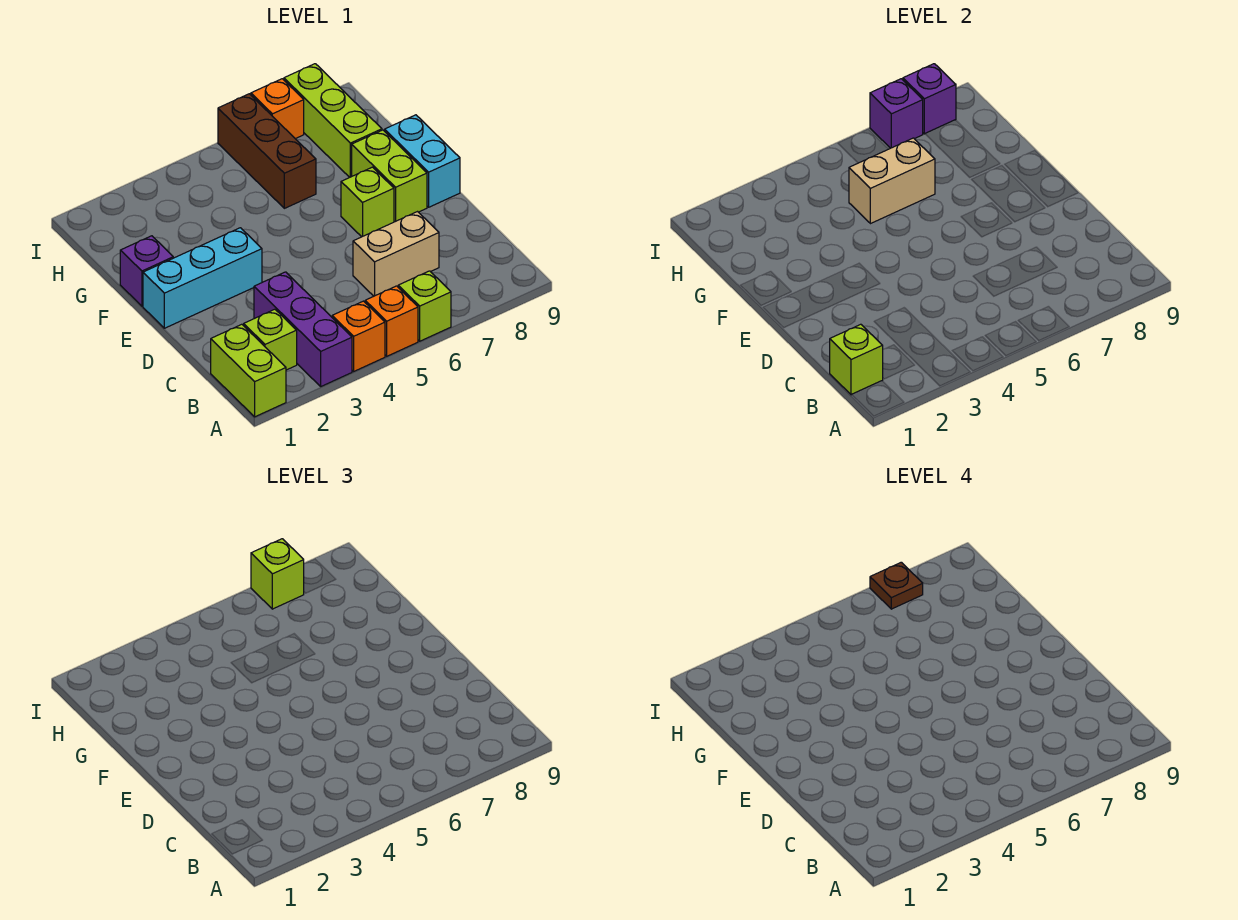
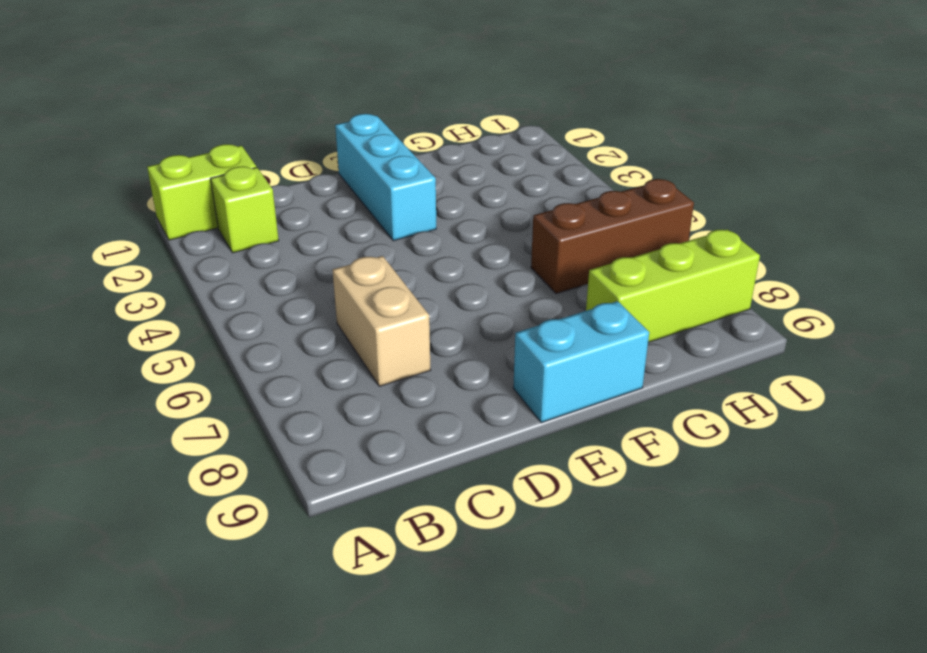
none -> purple 1x3 brick [254,272,352,386]
none -> orange 1x1 brick [332,301,385,371]
none -> orange 1x1 brick [365,286,418,356]

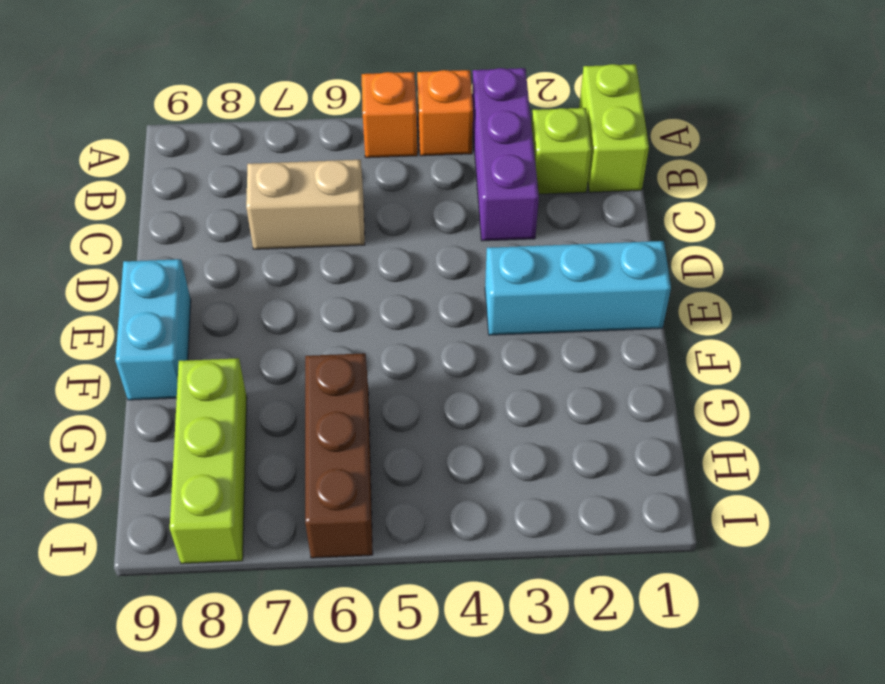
none -> lime 1x1 brick [398,271,451,341]
none -> lime 1x1 brick [341,167,394,237]
none -> lime 1x2 brick [352,130,427,222]

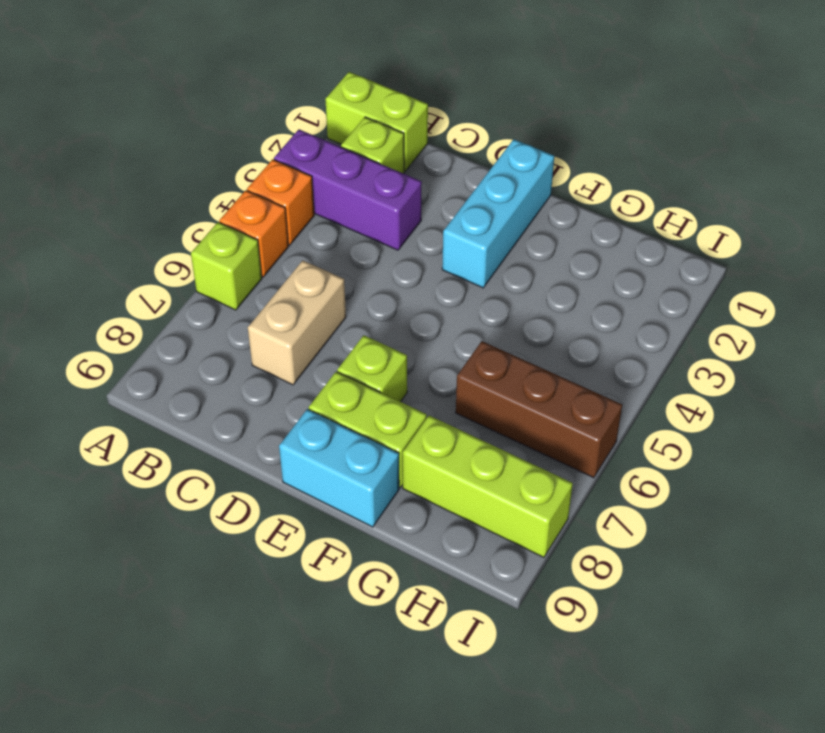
none -> purple 1x1 brick [120,236,173,306]
none -> orange 1x1 brick [251,79,304,139]
none -> lime 1x1 brick [830,324,883,395]

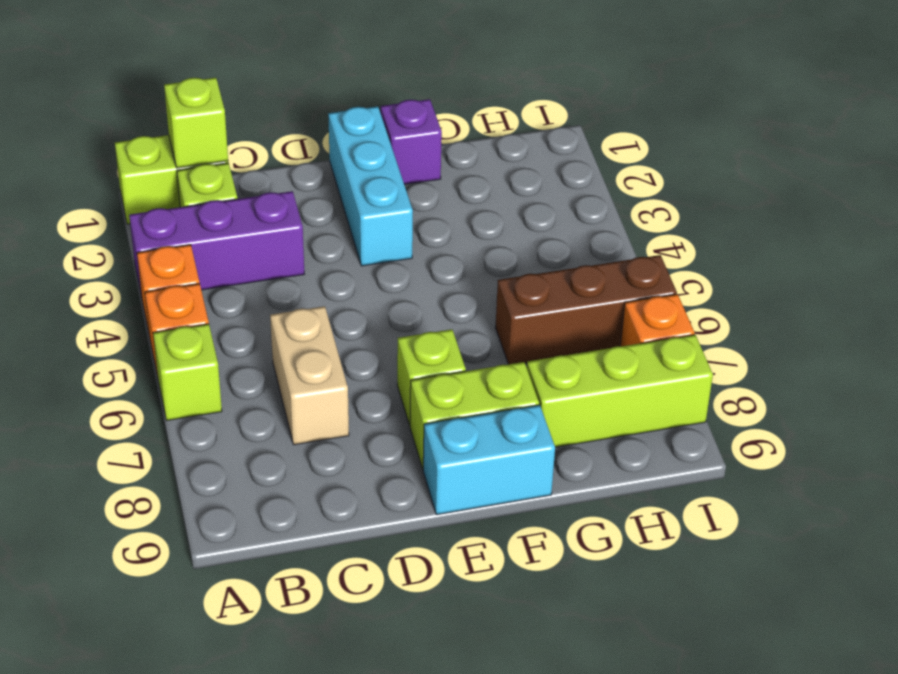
none -> tan 1x2 brick [849,138,935,224]
none -> purple 1x1 brick [870,79,923,148]
none -> purple 1x1 brick [903,64,956,134]

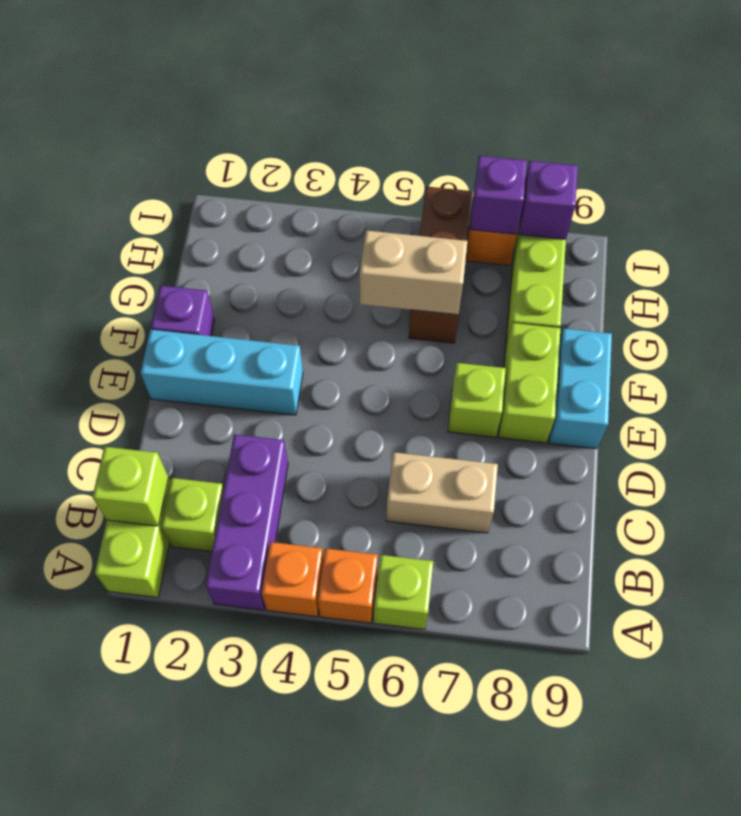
none -> lime 1x1 brick [251,539,304,609]
none -> brown 1x1 plate [870,562,923,609]

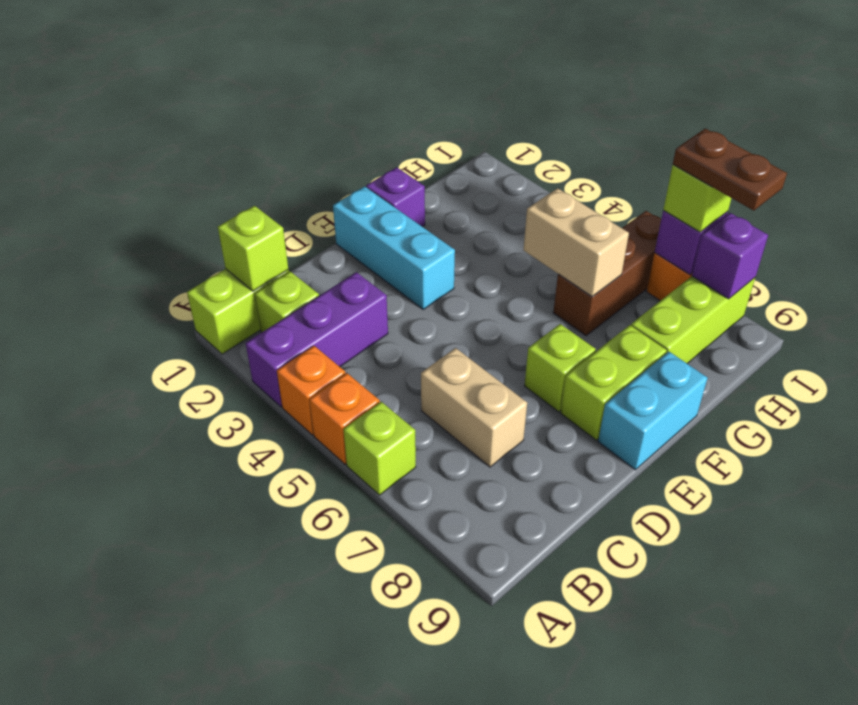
brown 1x2 plate [673,129,787,211] -> brown 1x1 plate [870,562,923,609]

